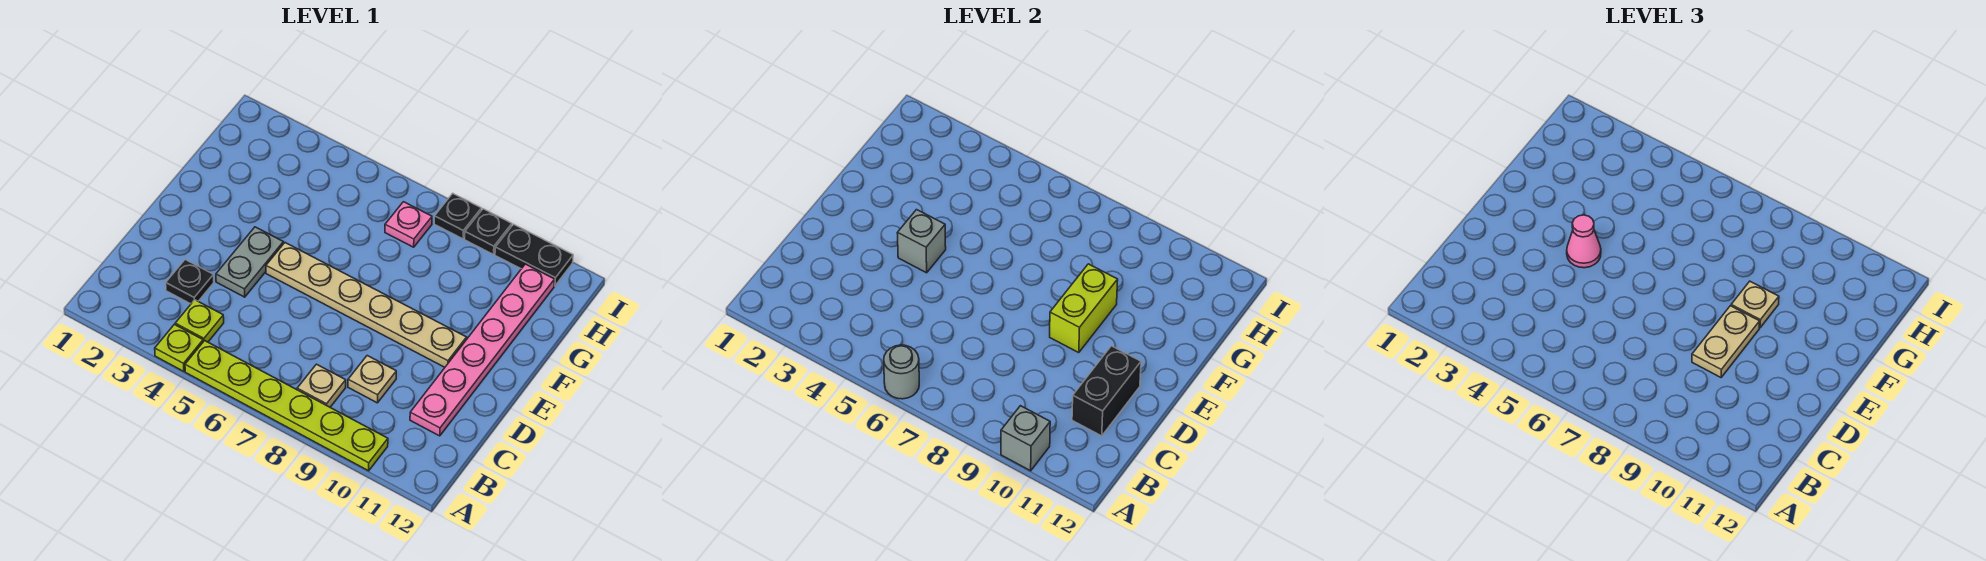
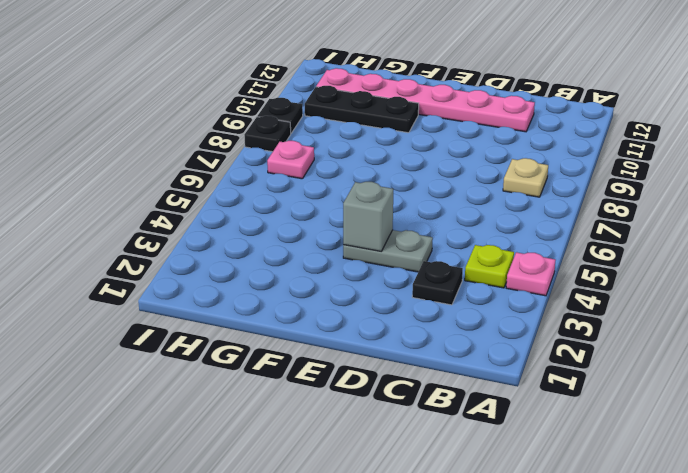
pink 1x1 plate [506,252,555,296] -> lime 1x1 plate [155,324,203,371]
black 1x3 plate [305,86,419,133] -> none
none -> lime 1x6 plate [185,341,388,471]
none -> tan 1x1 plate [348,356,396,403]
none -> tan 1x6 plate [266,243,466,367]

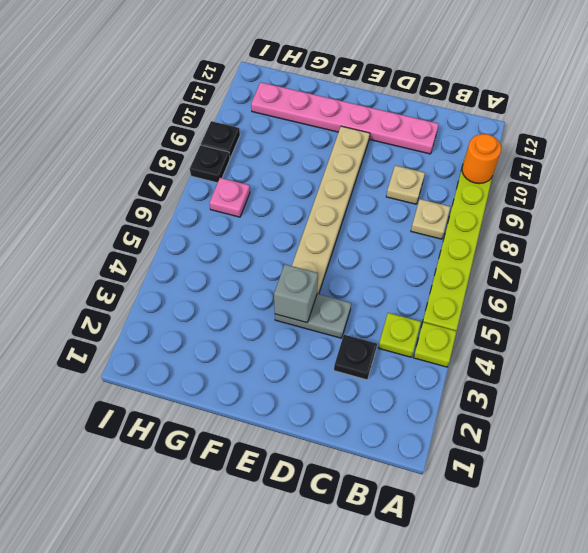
orange 1x1 round brick [462,134,501,184] -> grey 1x1 brick [1001,406,1050,471]
none -> black 1x2 plate [495,224,573,286]
none -> grey 1x1 round brick [884,345,919,399]
none -> black 1x2 brick [1072,346,1141,436]

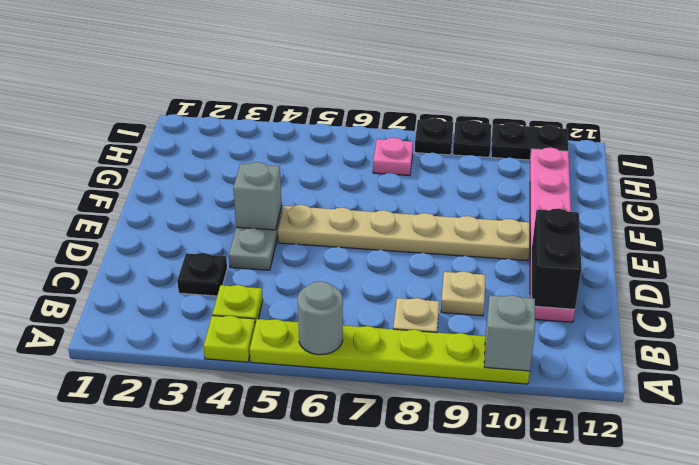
none -> lime 1x2 brick [1050,264,1118,353]
none -> tan 1x2 plate [1692,306,1760,377]
none -> pink 1x1 cone [1567,215,1601,268]

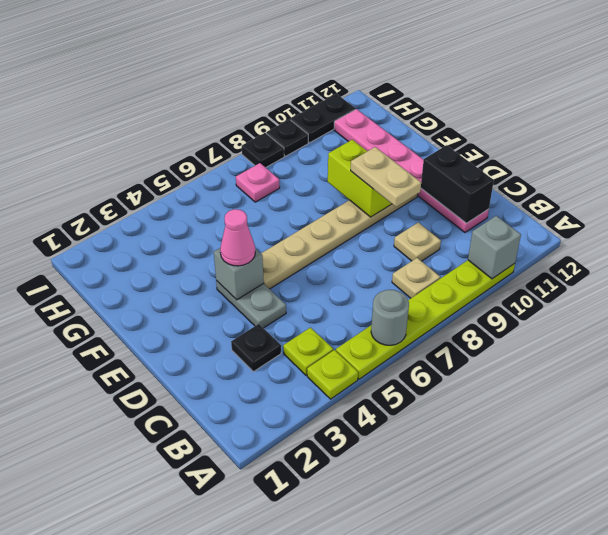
none -> tan 1x1 plate [1731,281,1779,328]

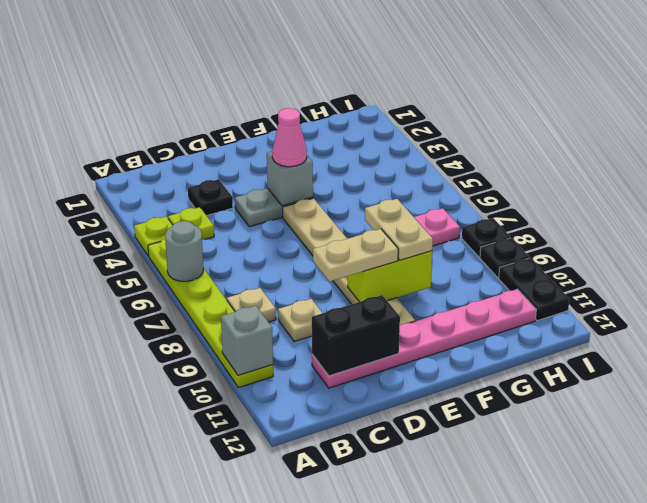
tan 1x2 plate [365,199,433,260] -> tan 1x1 plate [1731,281,1779,328]

